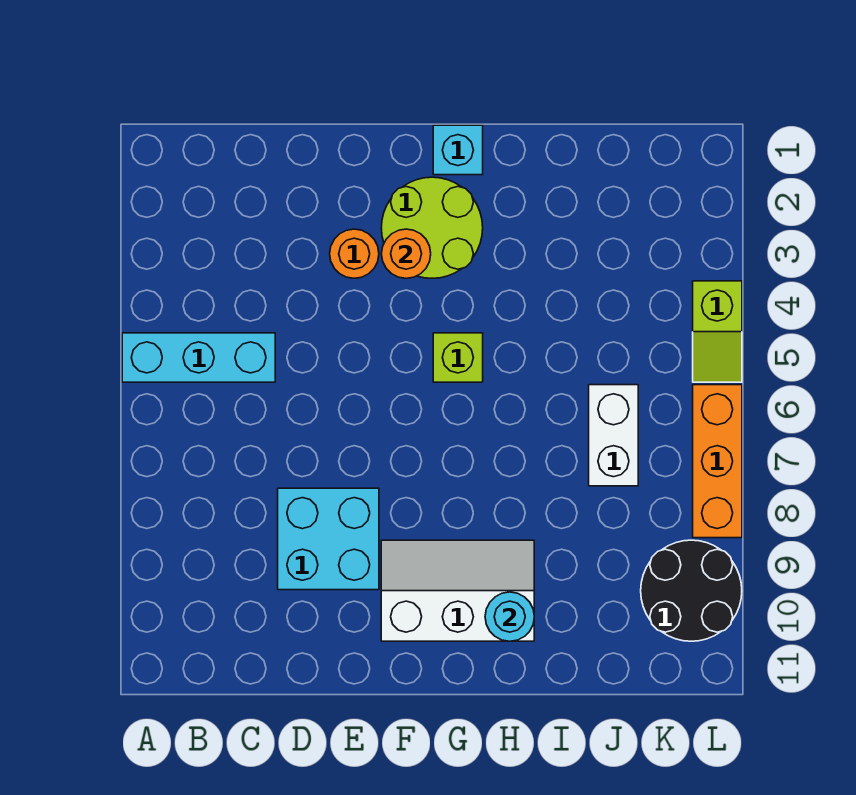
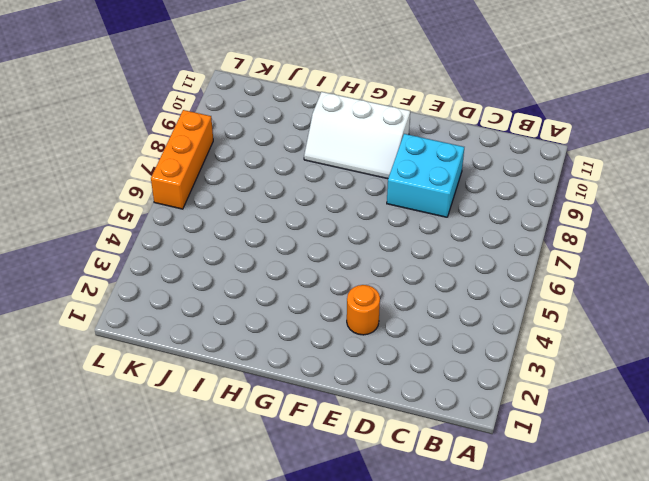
none -> cyan 1x3 brick [122,333,275,382]
none -> lime 2x2 round brick [381,177,483,278]
none -> cyan 1x1 brick [433,125,483,175]

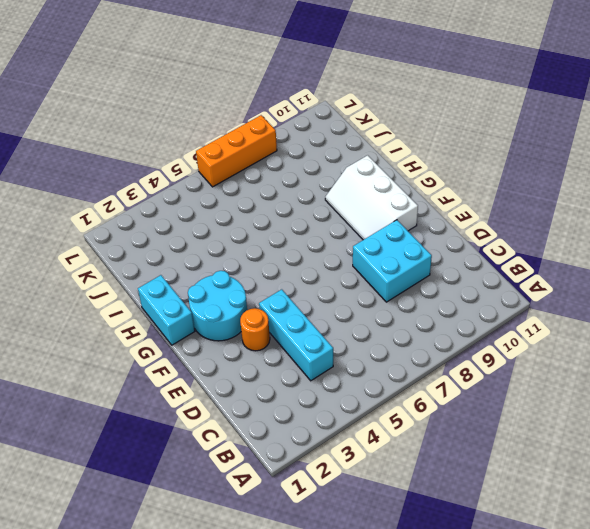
cyan 1x3 brick [259,289,333,381] -> cyan 1x3 brick moved to [122,333,275,382]
cyan 2x2 round brick [188,271,247,341] -> lime 2x2 round brick [381,177,483,278]
cyan 1x2 brick [138,275,195,345] -> cyan 1x1 brick [433,125,483,175]
none -> lime 1x1 brick [433,333,483,382]
none -> white 1x2 brick [589,385,638,486]
none -> black 2x2 round brick [641,540,742,641]

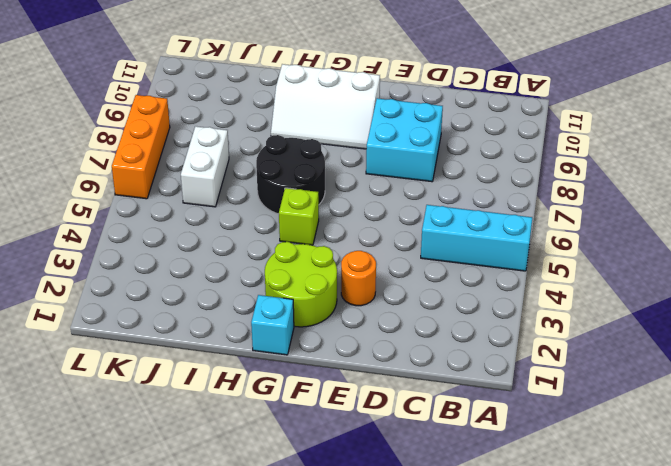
black 2x2 round brick [256,135,325,214] -> black 2x2 round brick moved to [641,540,742,641]
none -> lime 1x2 slope [693,281,742,382]
none -> orange 1x1 round brick [381,229,431,278]
none -> cyan 1x1 round brick [485,592,534,641]

